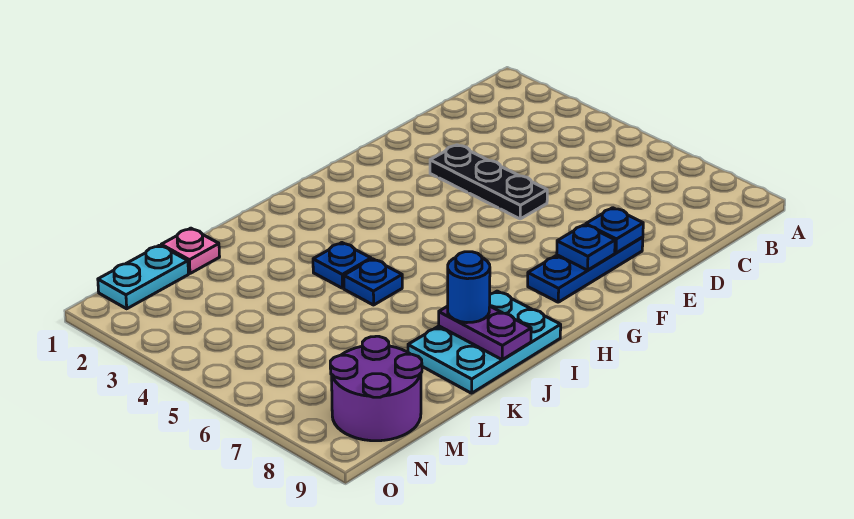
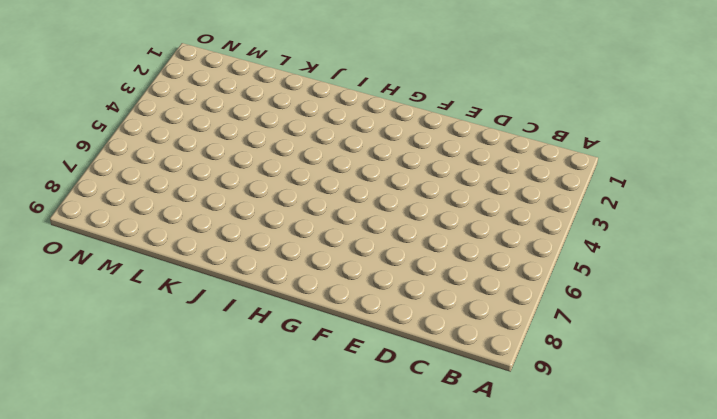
none -> black 1x3 plate [430,145,547,219]
none -> blue 1x3 plate [528,237,643,302]
none -> cyan 2x3 plate [408,291,561,393]

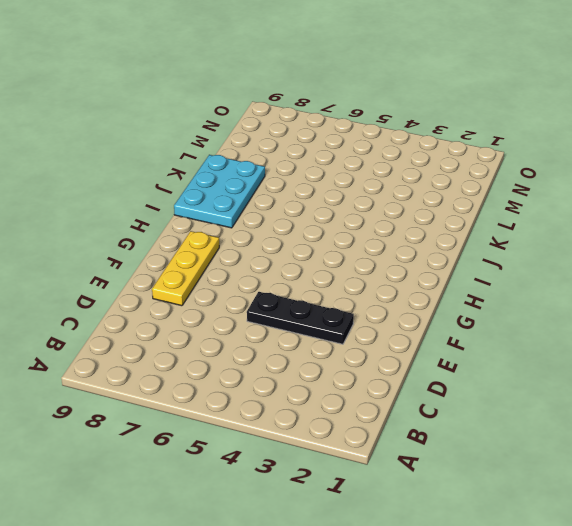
yellow 1x3 plate [152,231,219,306] -> blue 1x3 plate [528,237,643,302]
none -> blue 1x1 plate [313,243,371,288]
none -> blue 1x1 plate [344,259,402,305]
none -> pink 1x1 plate [161,228,220,273]

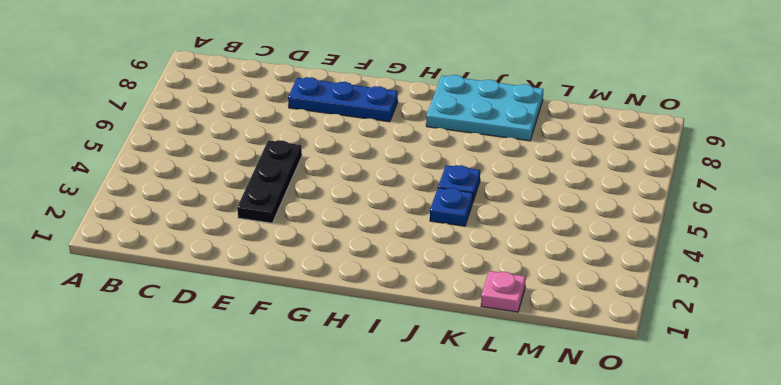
none -> cyan 1x2 plate [98,245,188,309]
none -> purple 2x2 round brick [330,336,422,441]
none -> blue 1x1 plate [586,208,643,253]

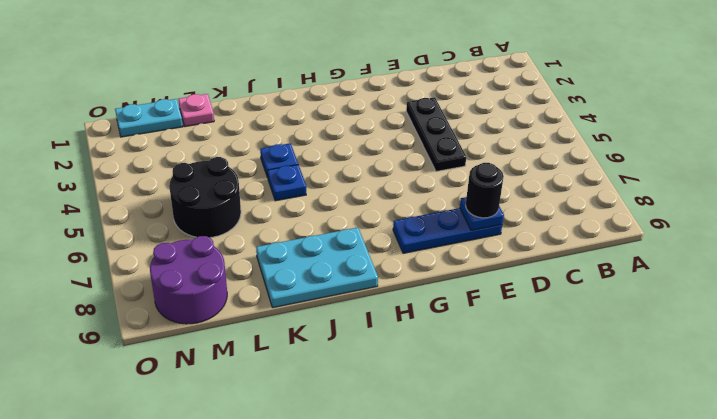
black 1x1 round brick [466,163,504,218] -> none
black 2x2 round brick [169,157,241,238] -> none
none -> blue 1x1 plate [557,225,615,270]
none -> purple 1x2 plate [439,306,531,360]
none -> blue 1x1 round brick [448,252,490,323]

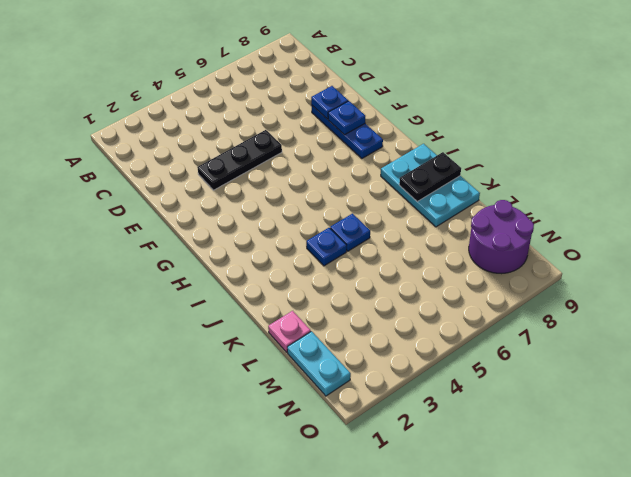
black 1x2 plate [399,152,461,201] -> purple 1x2 plate [439,306,531,360]
none -> blue 1x1 round brick [448,252,490,323]

